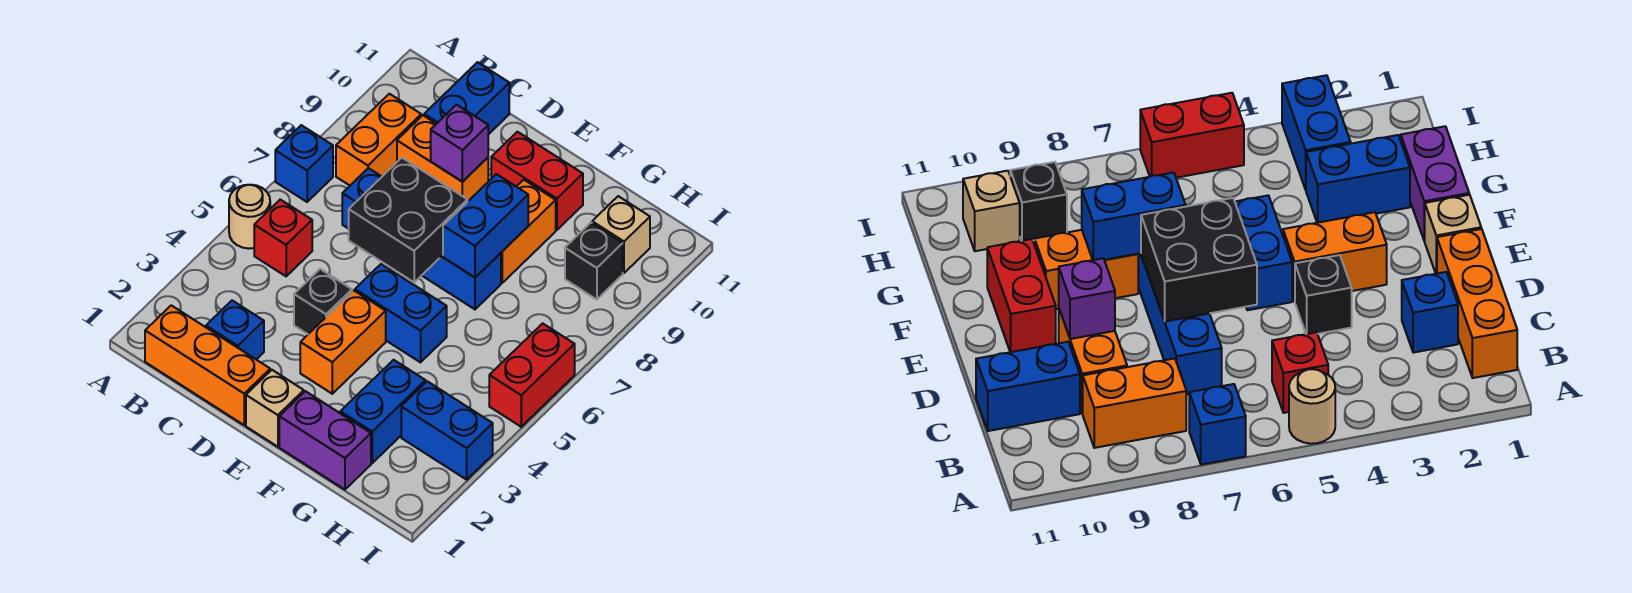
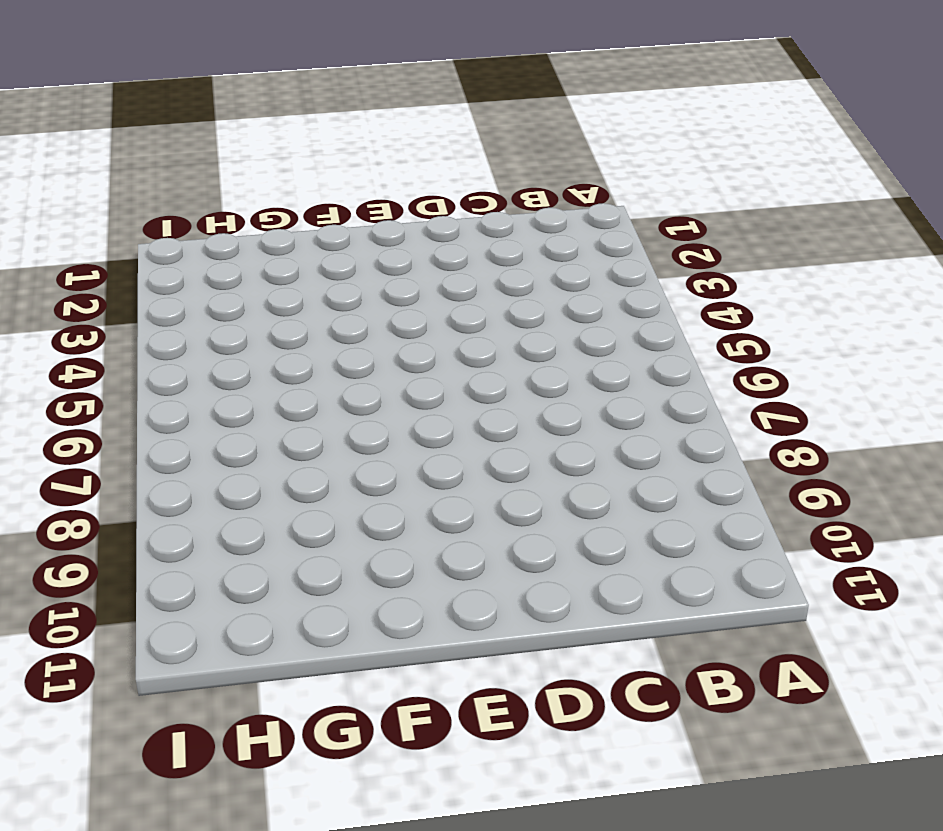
none -> tan 1x1 round brick [229,185,270,249]
none -> blue 1x1 brick [275,125,333,202]
none -> orange 1x3 brick [145,305,270,425]

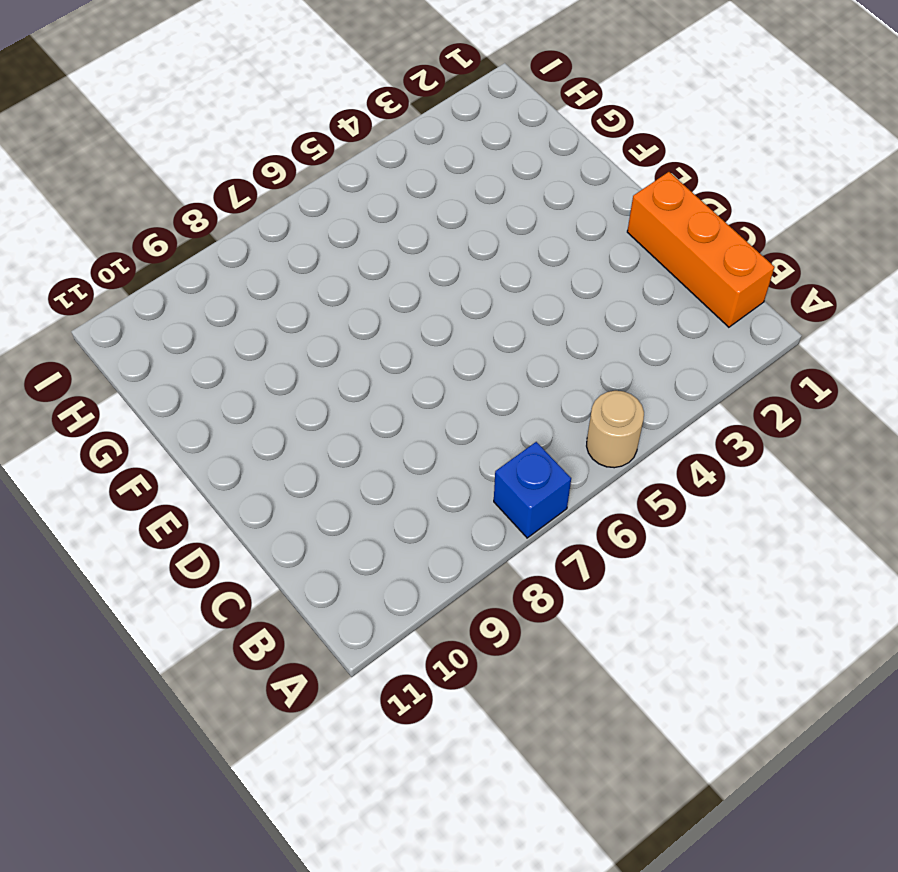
none -> red 1x1 brick [254,200,312,276]
none -> orange 1x2 brick [336,94,421,185]
none -> blue 1x1 brick [206,301,264,360]

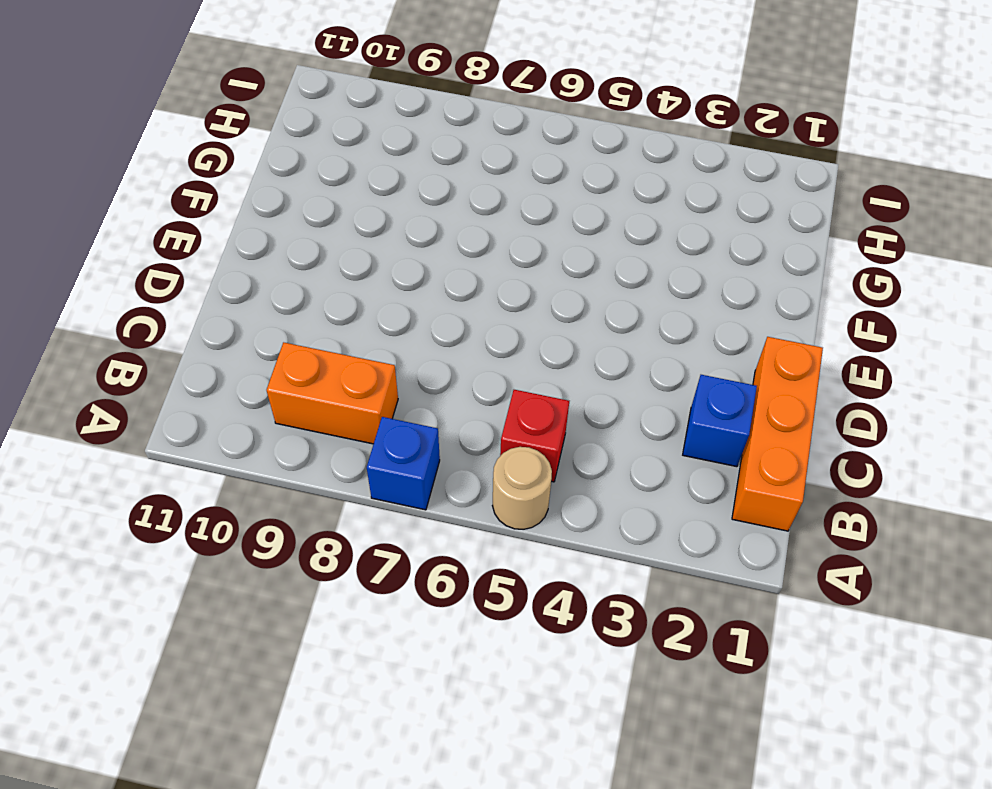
none -> blue 1x4 brick [342,168,501,309]
none -> orange 1x2 brick [397,115,488,202]
none -> blue 1x2 brick [424,62,509,135]

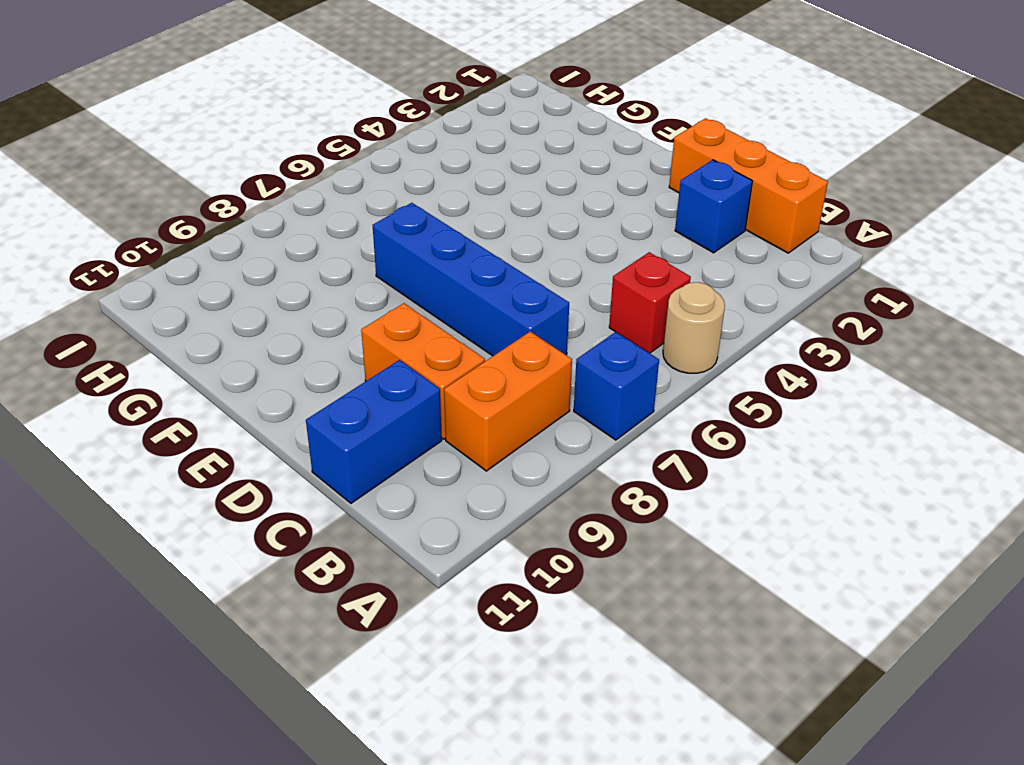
none -> black 1x1 brick [294,269,352,334]
none -> tan 1x1 brick [246,370,304,447]
none -> orange 1x2 brick [300,290,386,394]

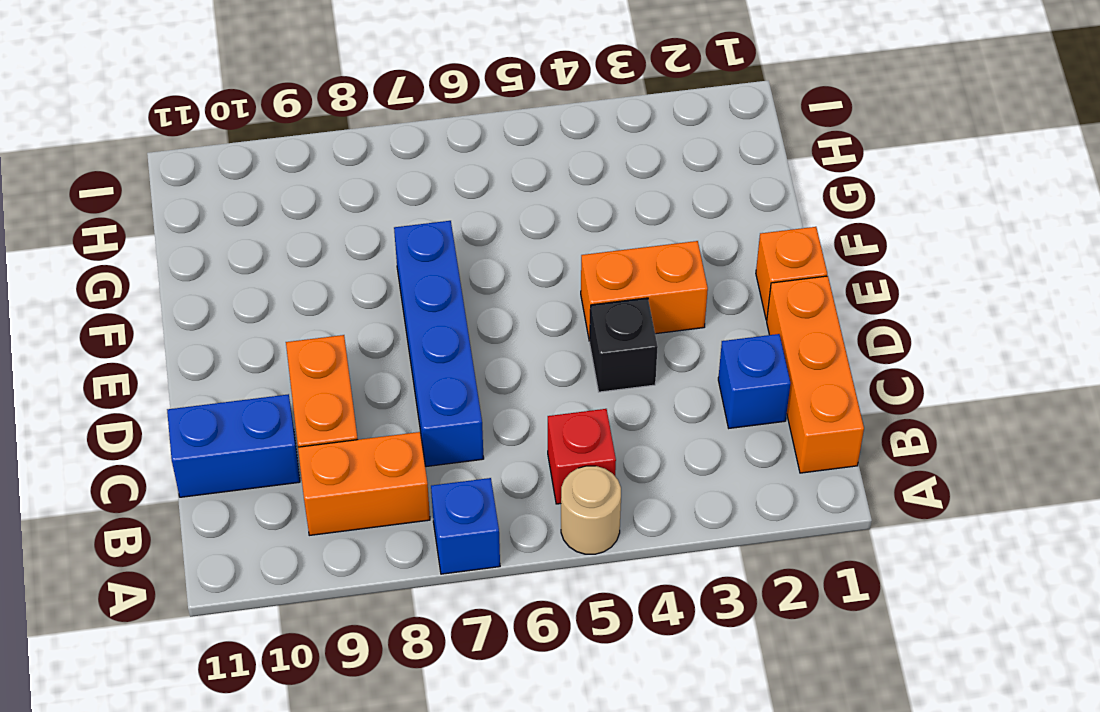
orange 1x1 brick [756,227,827,320] -> tan 1x1 brick [246,370,304,447]
none -> blue 1x2 brick [355,264,447,362]
none -> red 1x2 brick [491,132,583,230]
none -> purple 1x2 brick [279,391,371,490]

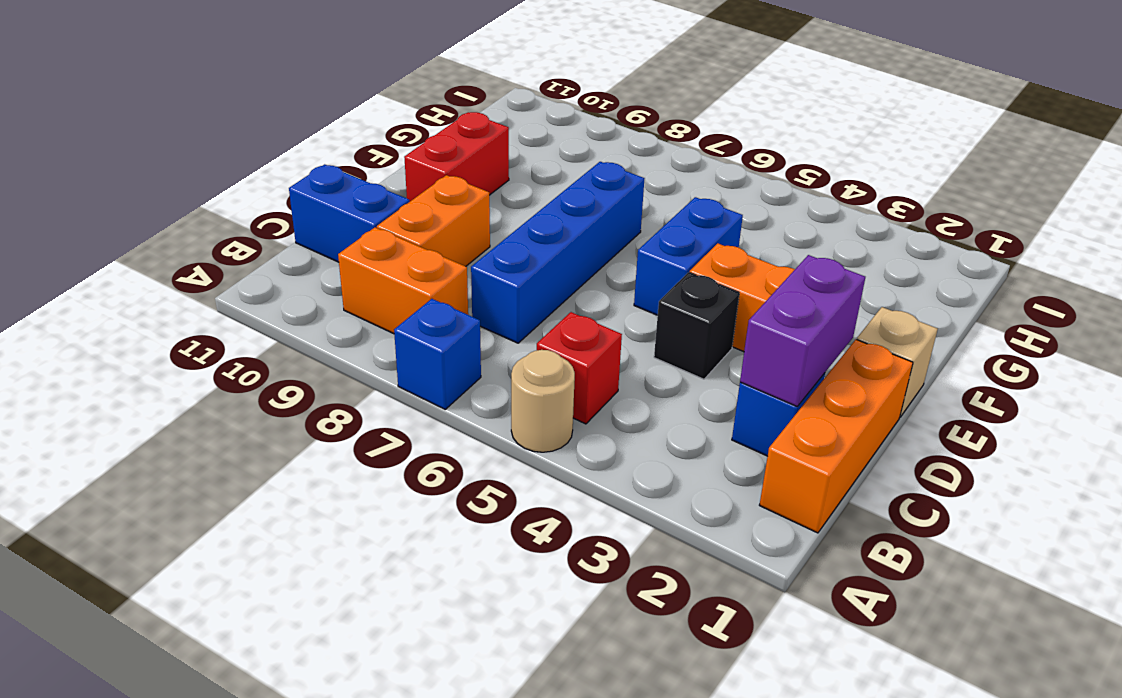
purple 1x2 brick [740,255,865,407] -> purple 1x2 brick moved to [279,391,371,490]
none -> orange 1x2 brick [501,180,556,283]
none -> blue 1x2 brick [340,360,426,463]
none -> blue 1x2 brick [401,381,493,480]

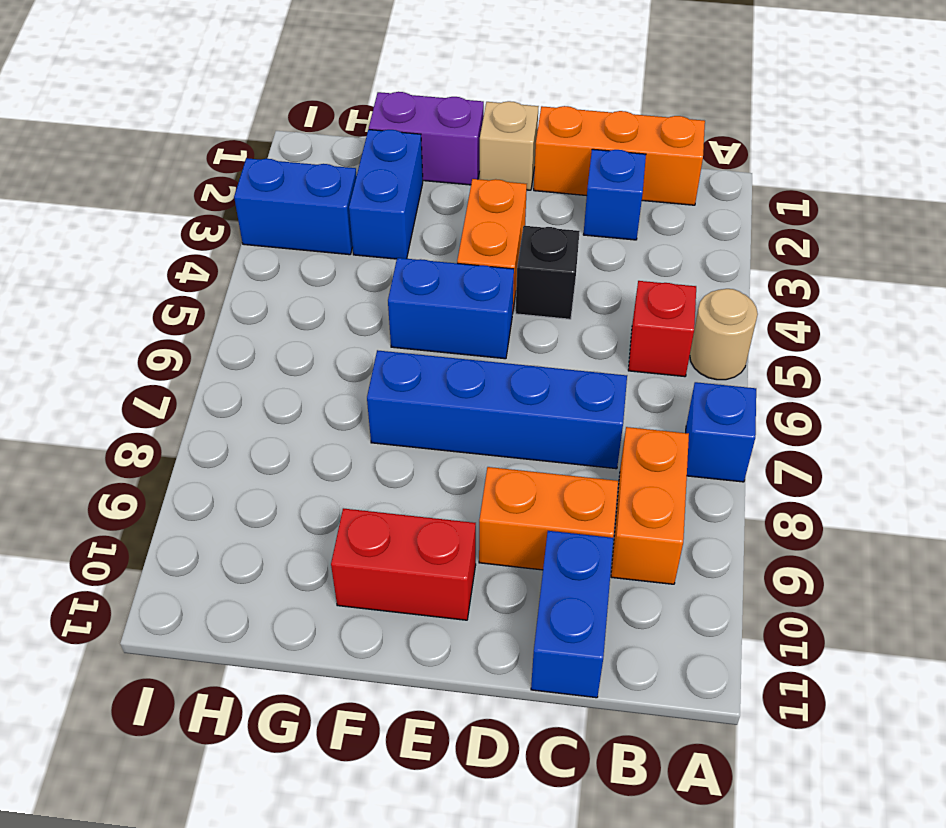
none -> orange 1x2 brick [501,180,556,283]
none -> black 1x1 brick [565,223,623,300]
none -> tan 1x1 brick [592,196,650,273]

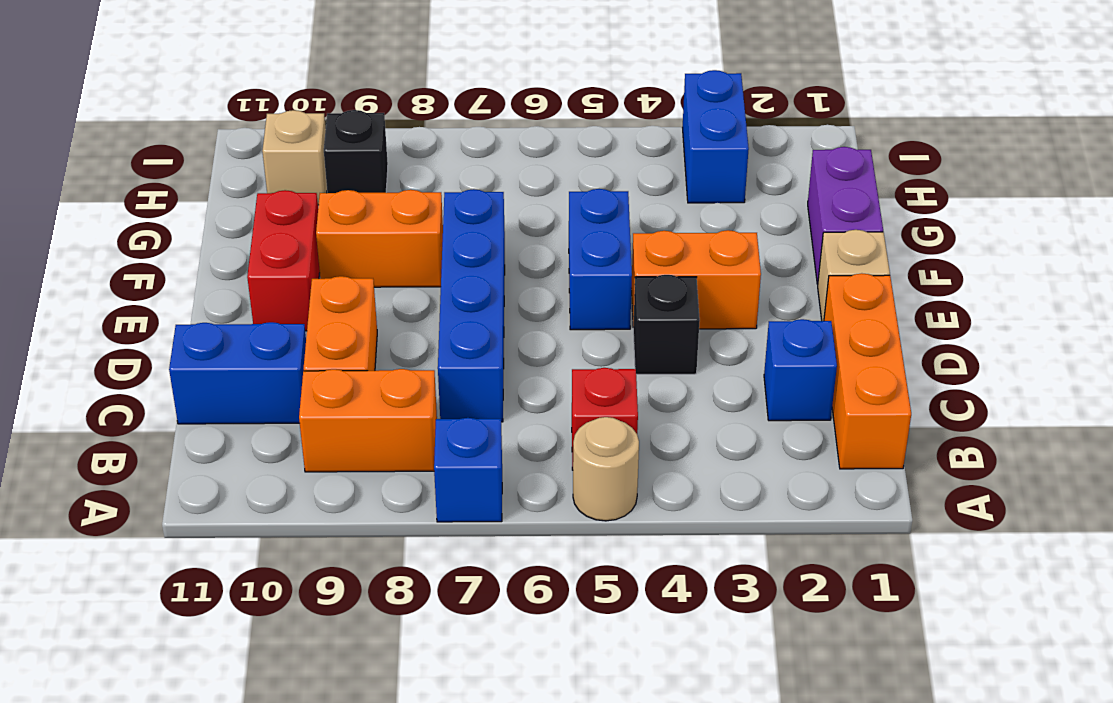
none -> blue 1x2 brick [340,360,426,463]
none -> red 1x2 brick [489,323,575,427]
none -> black 2x2 brick [349,158,467,282]

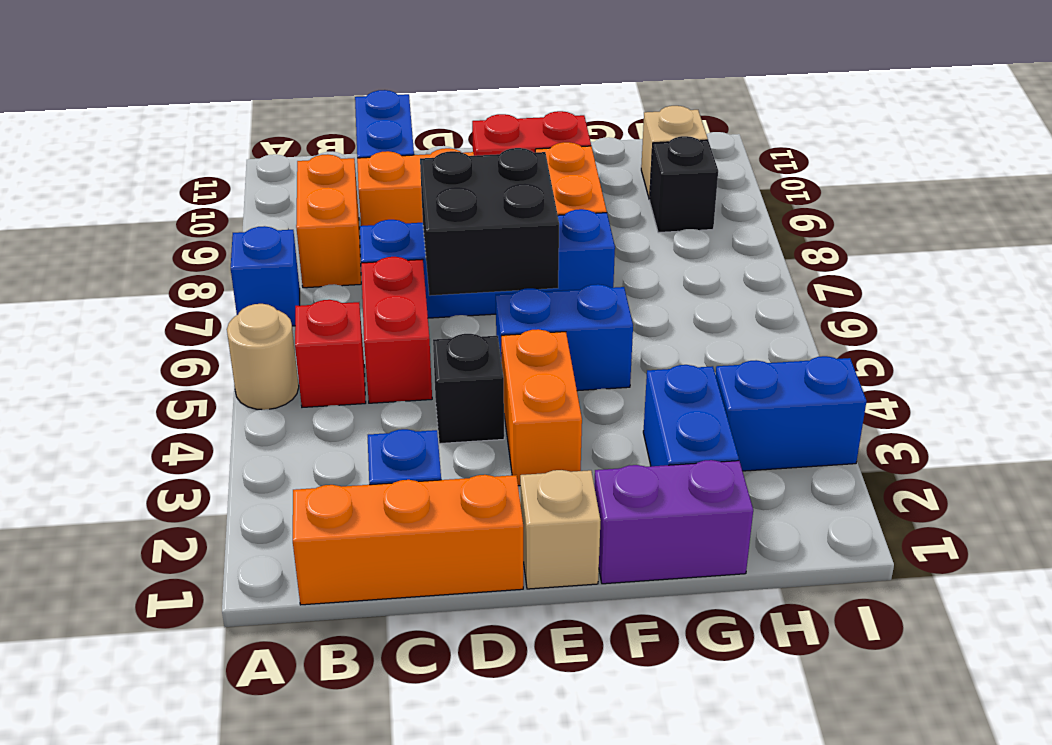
red 1x2 brick [361,257,432,403] -> red 1x2 brick moved to [489,323,575,427]
none -> purple 1x1 brick [431,105,488,182]
none -> blue 1x2 brick [443,174,528,277]

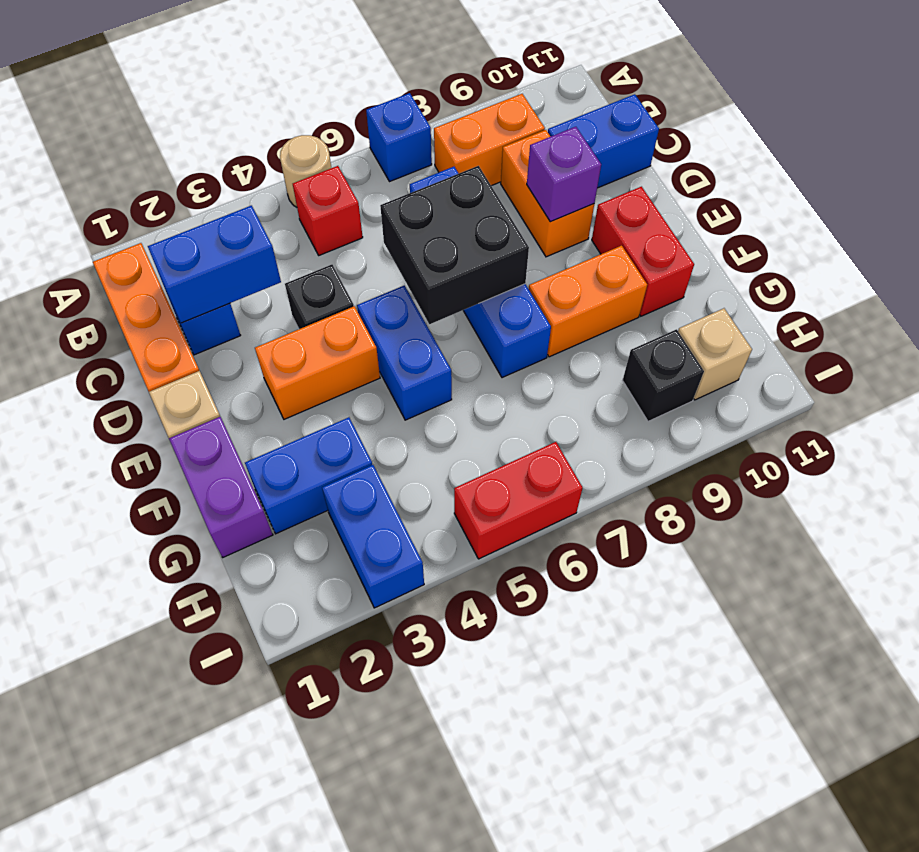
blue 1x2 brick [148,206,281,323] -> blue 1x2 brick moved to [443,174,528,277]

